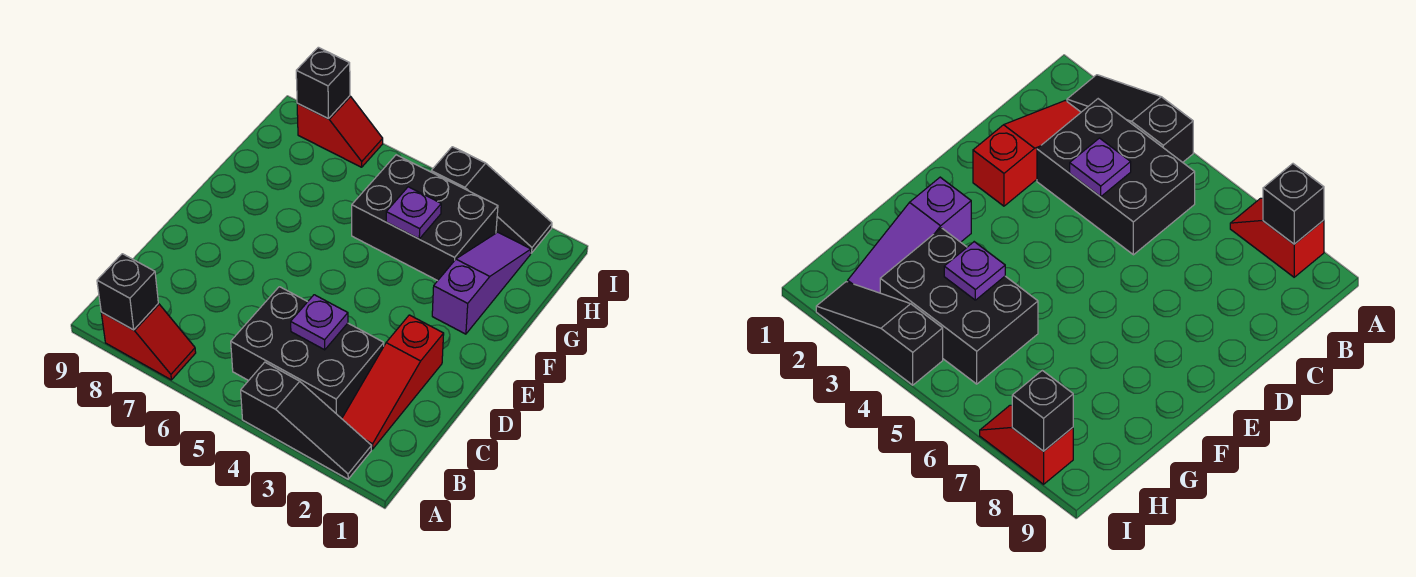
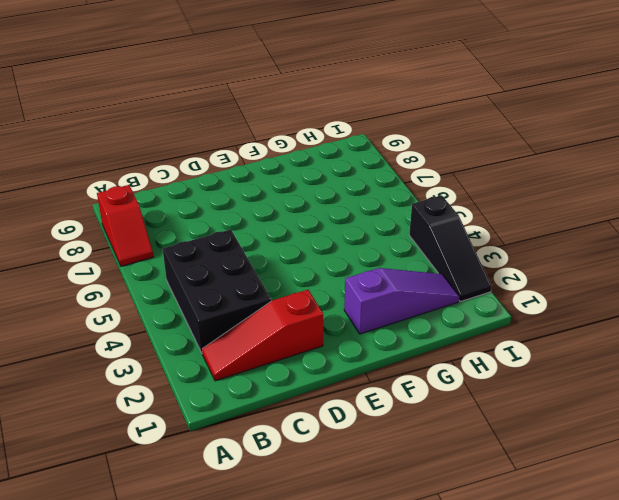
none -> black 1x3 slope [241,362,371,479]
none -> black 2x3 brick [352,155,498,281]
none -> red 1x2 slope [297,96,383,167]

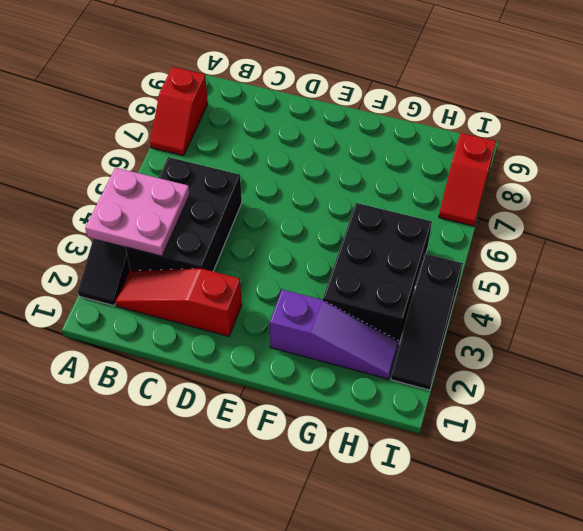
pink 2x2 plate [85,168,190,256] -> none
none -> black 1x1 brick [97,254,158,330]
none -> purple 1x1 plate [291,295,348,350]
none -> purple 1x1 plate [386,187,441,239]

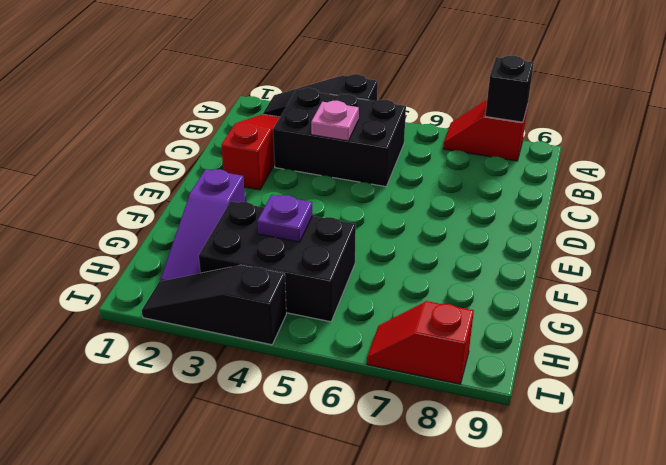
pink 1x1 plate [311,101,359,141] -> purple 1x1 plate [291,295,348,350]
none -> black 1x1 brick [296,47,350,118]

